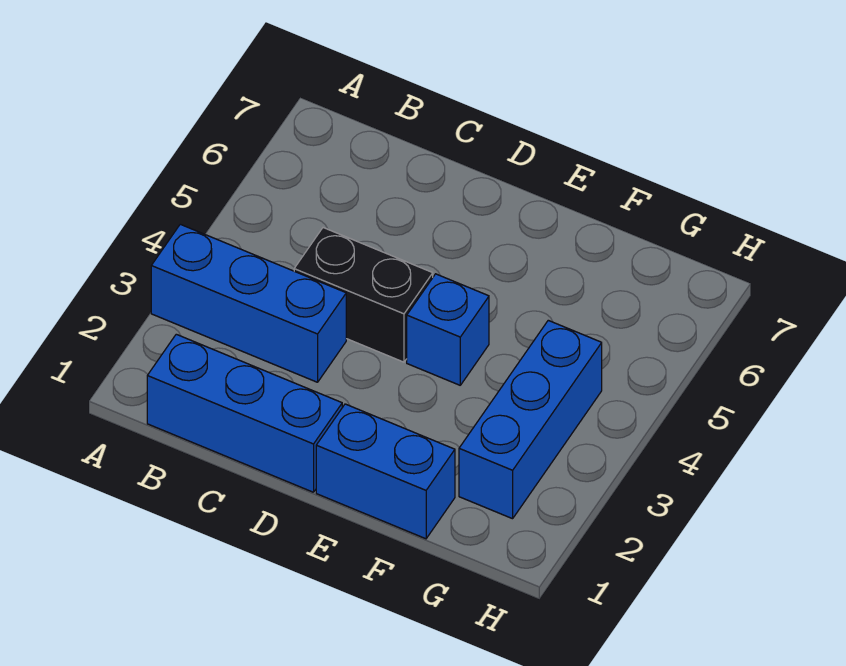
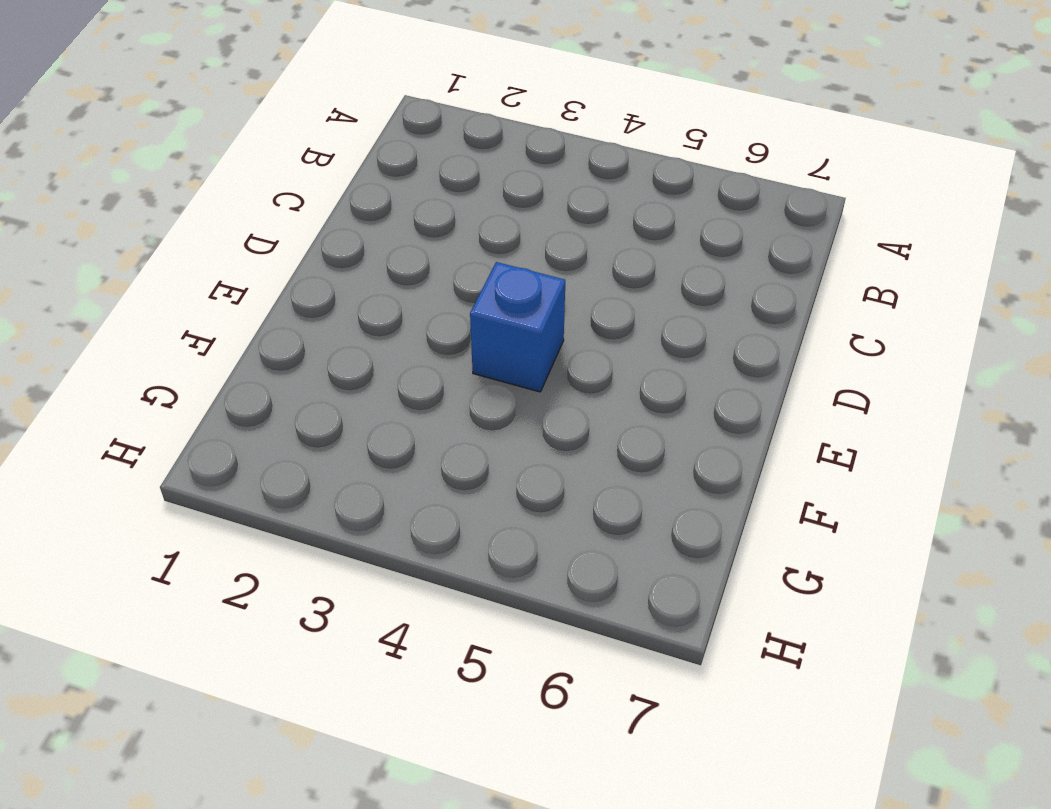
none -> blue 1x3 brick [151,224,346,382]
none -> blue 1x3 brick [147,334,342,492]

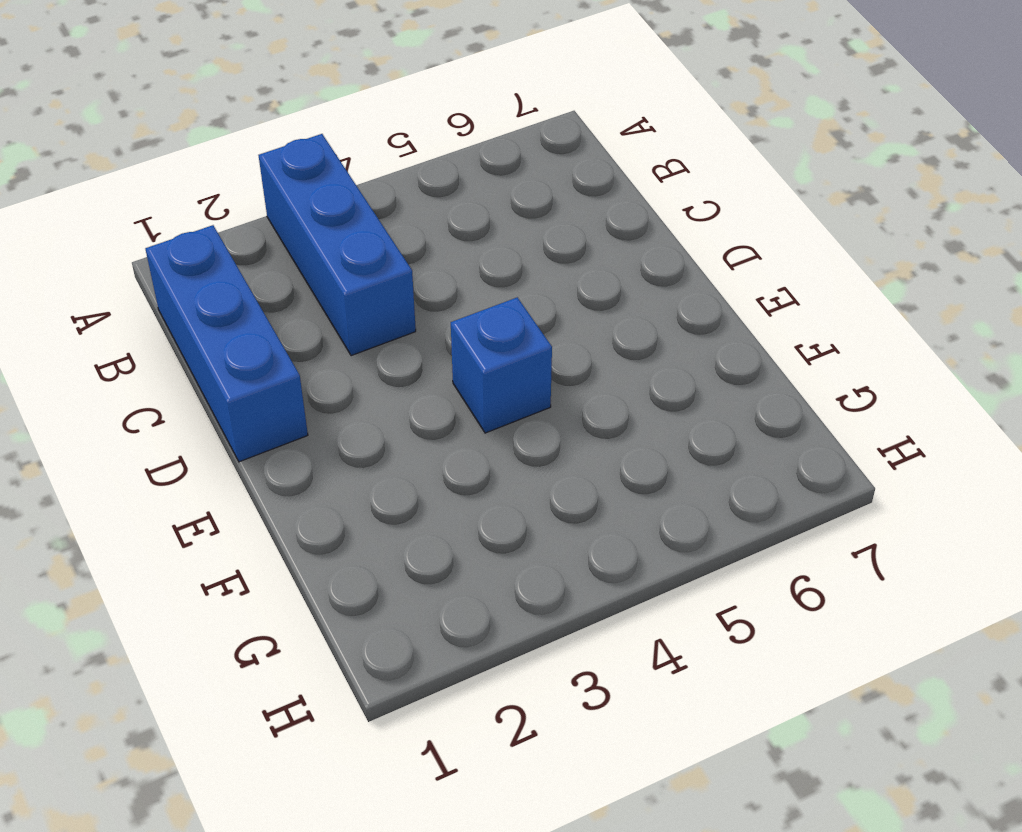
none -> black 1x2 brick [294,228,433,362]
none -> blue 1x2 brick [316,404,455,539]

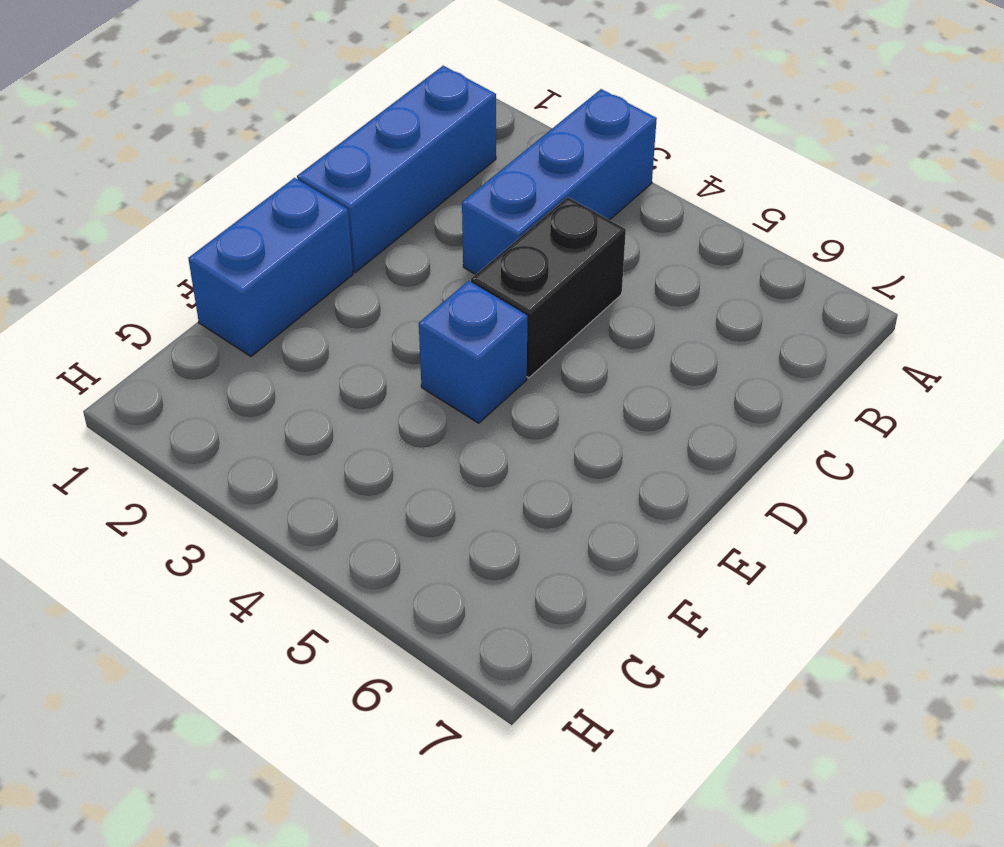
none -> blue 1x3 brick [459,320,602,519]

